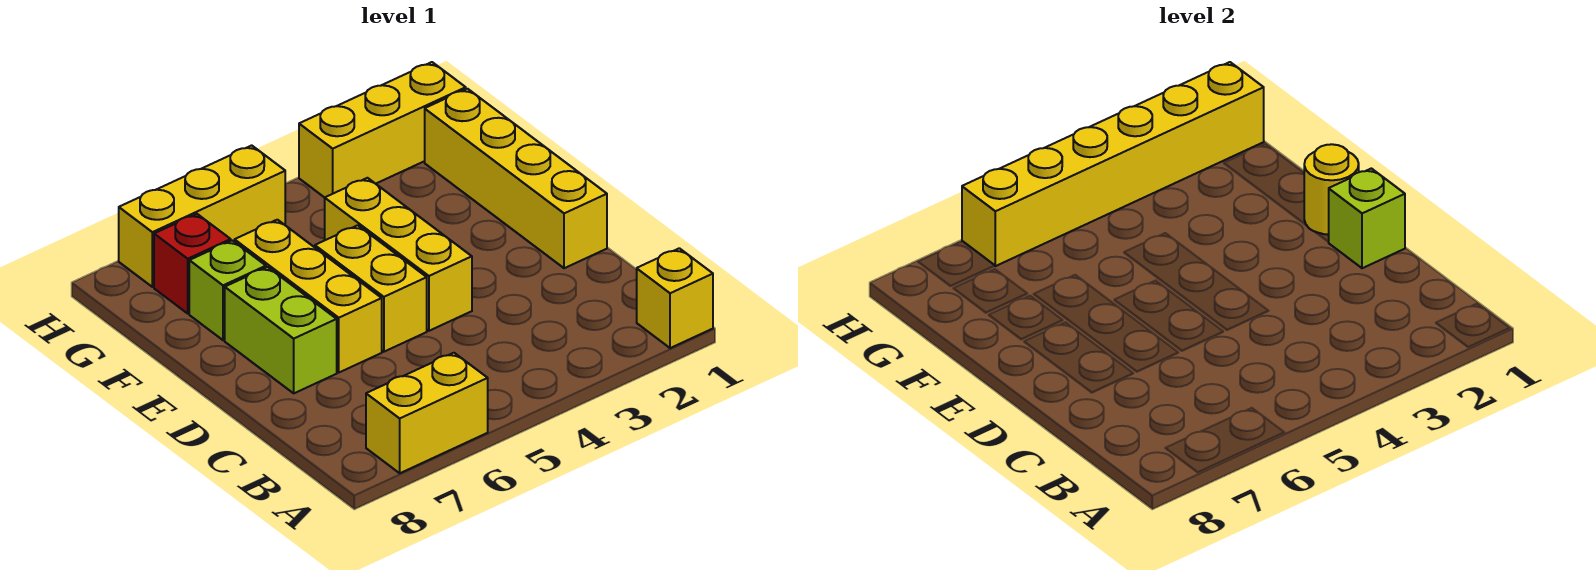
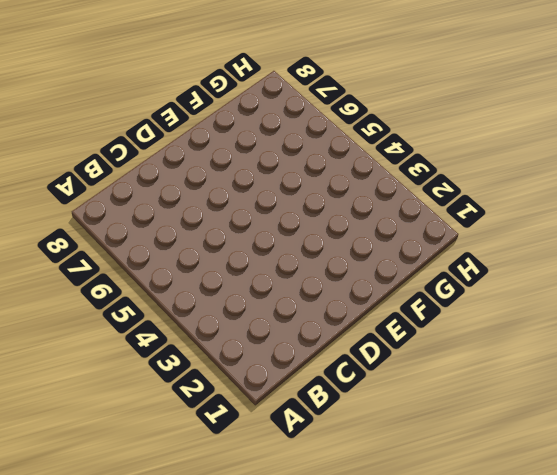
none -> yellow 1x1 brick [637,248,713,348]
none -> yellow 1x2 brick [366,353,488,473]
none -> yellow 1x4 brick [425,89,607,268]

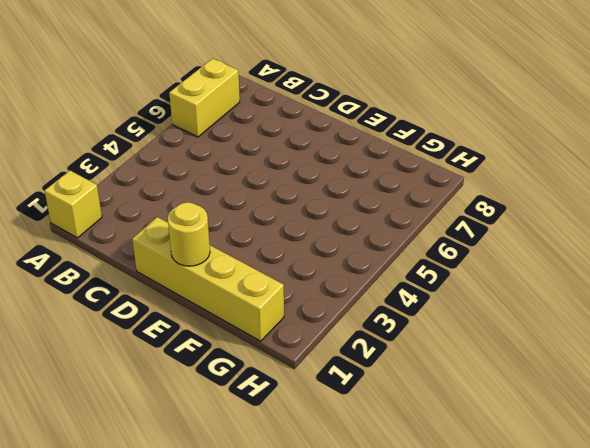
none -> yellow 1x3 brick [325,178,472,331]
none -> yellow 1x2 brick [315,225,427,352]
none -> yellow 1x3 brick [235,220,382,372]

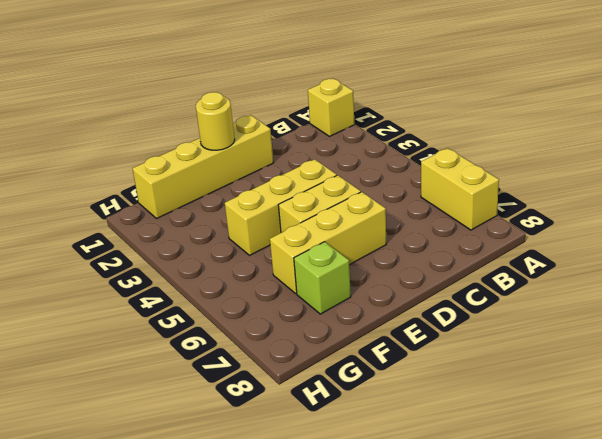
none -> lime 1x2 brick [225,267,337,393]
none -> red 1x1 brick [154,214,231,313]
none -> yellow 1x3 brick [299,62,466,198]

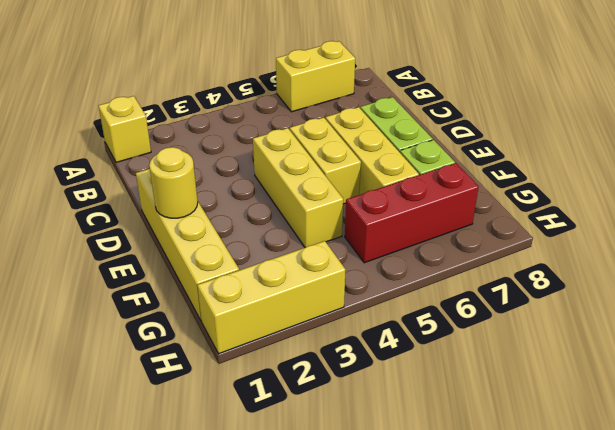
red 1x3 brick [345,163,478,263] -> red 1x1 brick [154,214,231,313]
none -> yellow 1x3 brick [119,145,285,287]
none -> lime 1x1 brick [1329,168,1405,268]
none -> yellow 1x6 brick [962,62,1264,266]

